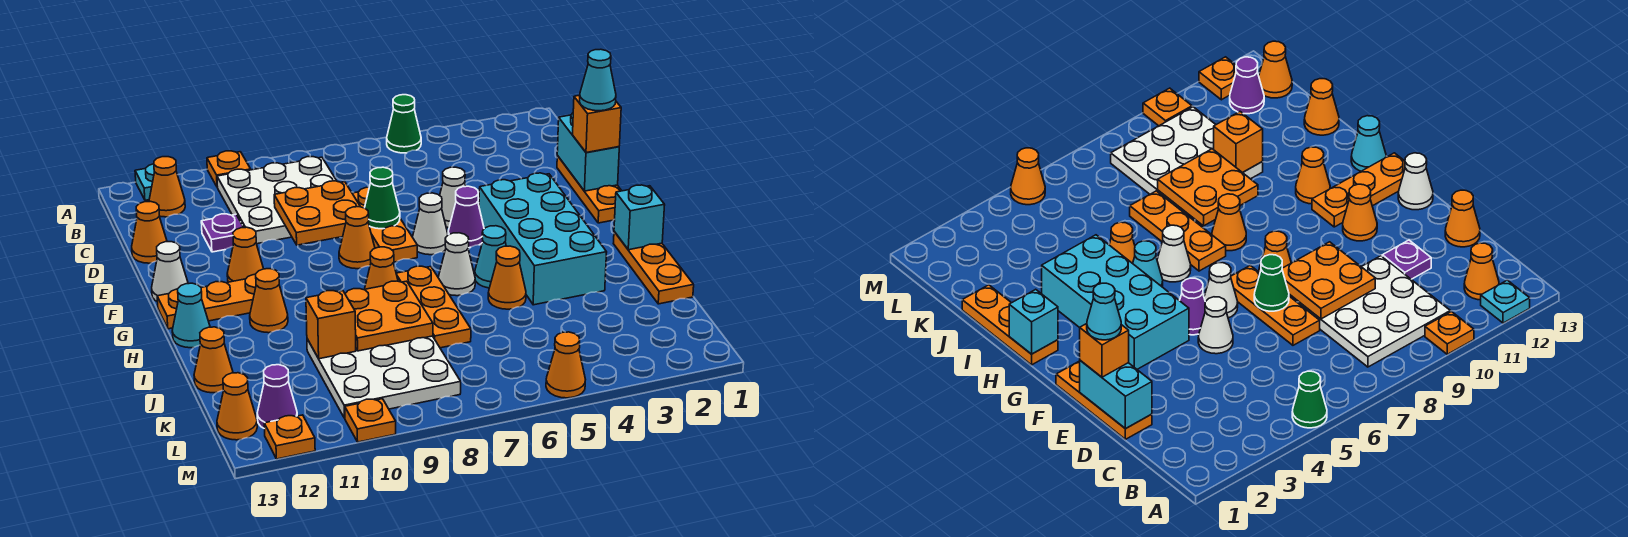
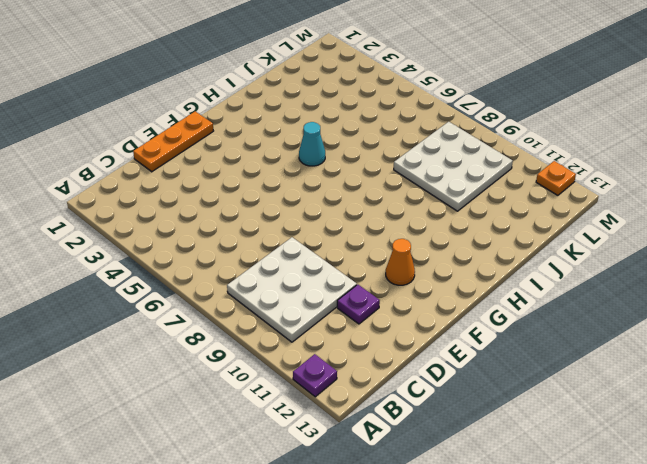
purple 1x1 plate [293,354,337,397] -> cyan 1x1 plate [135,164,154,200]
none -> green 1x1 cone [387,95,421,153]
none -> orange 1x1 plate [207,151,251,187]
none -> orange 1x1 cone [149,157,185,217]
none -> orange 1x3 plate [352,187,417,262]

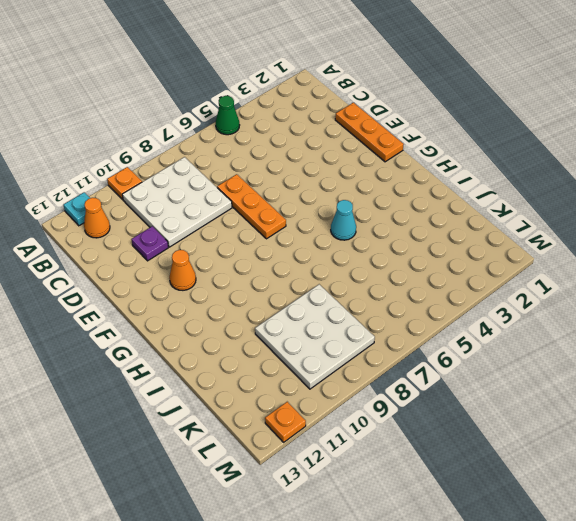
none -> orange 1x1 cone [132,201,167,263]
none -> white 1x1 cone [440,167,466,228]
none -> cyan 2x4 brick [479,173,607,305]
none -> purple 1x1 cone [448,186,484,248]

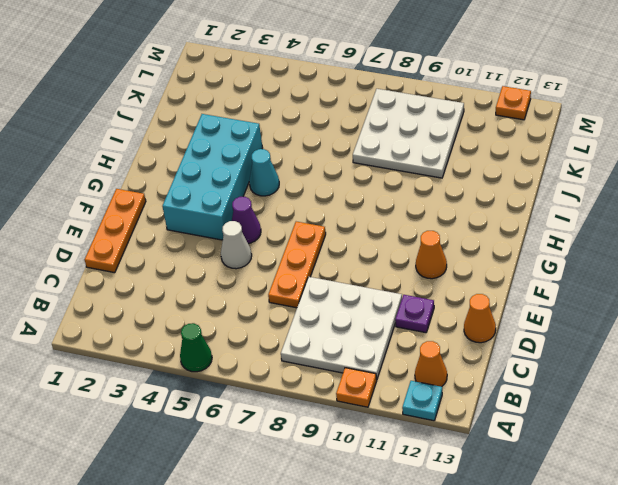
none -> white 1x1 cone [413,193,448,255]
none -> orange 1x1 cone [339,207,375,269]
none -> white 1x1 cone [152,242,188,302]
none -> orange 1x3 plate [157,274,256,329]

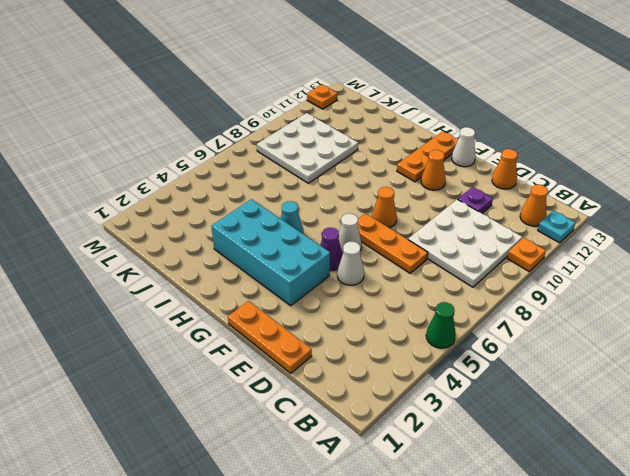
none -> orange 1x3 plate [613,232,694,304]
none -> white 1x1 cone [438,233,475,296]
none -> orange 1x3 plate [396,266,471,348]
none -> orange 1x1 cone [365,247,398,289]

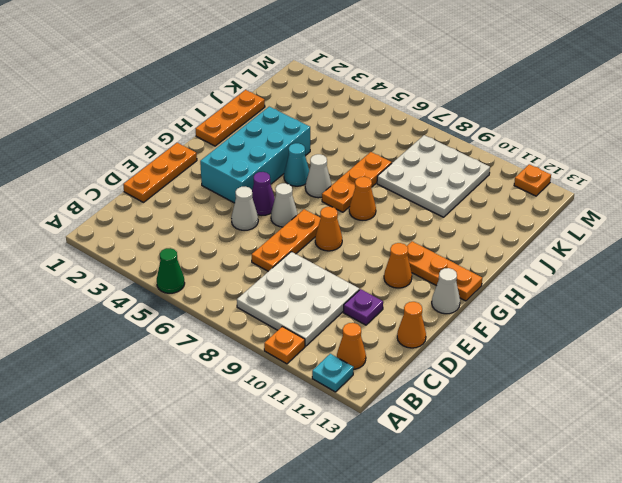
none -> orange 1x1 cone [250,269,288,333]
none -> cyan 1x1 cone [172,283,210,348]
none -> orange 1x1 cone [488,246,526,309]
none -> orange 1x1 cone [194,327,233,393]

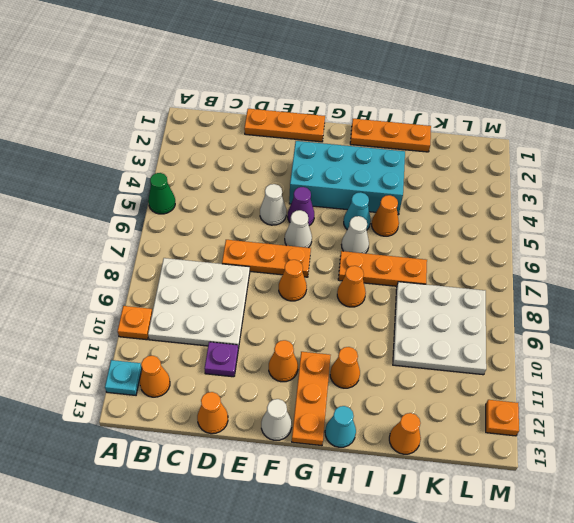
none -> purple 1x1 cone [257,365,297,428]
none -> orange 1x1 cone [217,373,257,440]
none -> orange 1x1 cone [546,332,586,398]
none -> orange 1x1 plate [345,399,396,442]

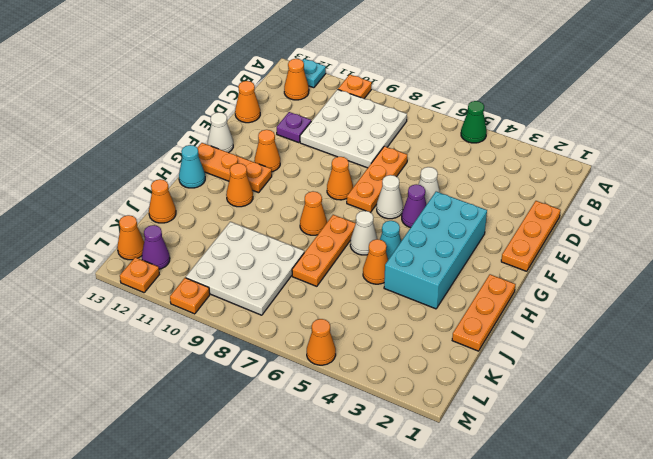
none -> cyan 1x2 brick [557,113,619,191]
none -> orange 2x2 plate [274,181,360,245]
none -> green 1x1 cone [365,167,400,229]
none -> cyan 1x1 brick [614,185,665,250]

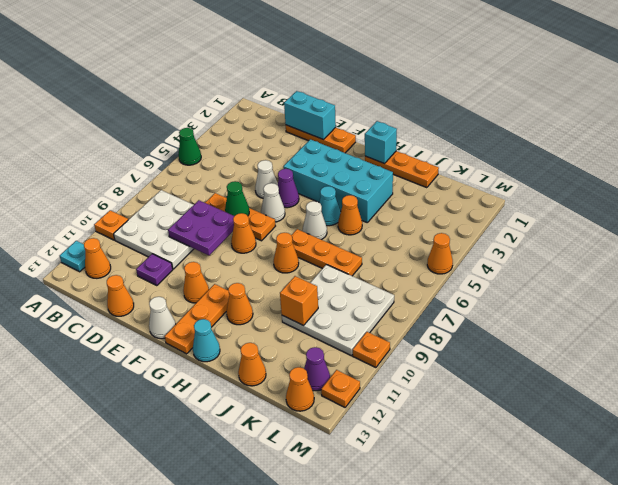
purple 2x2 plate [168,200,234,255] -> orange 2x2 plate [274,181,360,245]
none -> orange 2x2 plate [345,281,433,351]
none -> orange 1x1 brick [573,95,621,153]
none -> cyan 1x1 cone [579,49,616,111]

